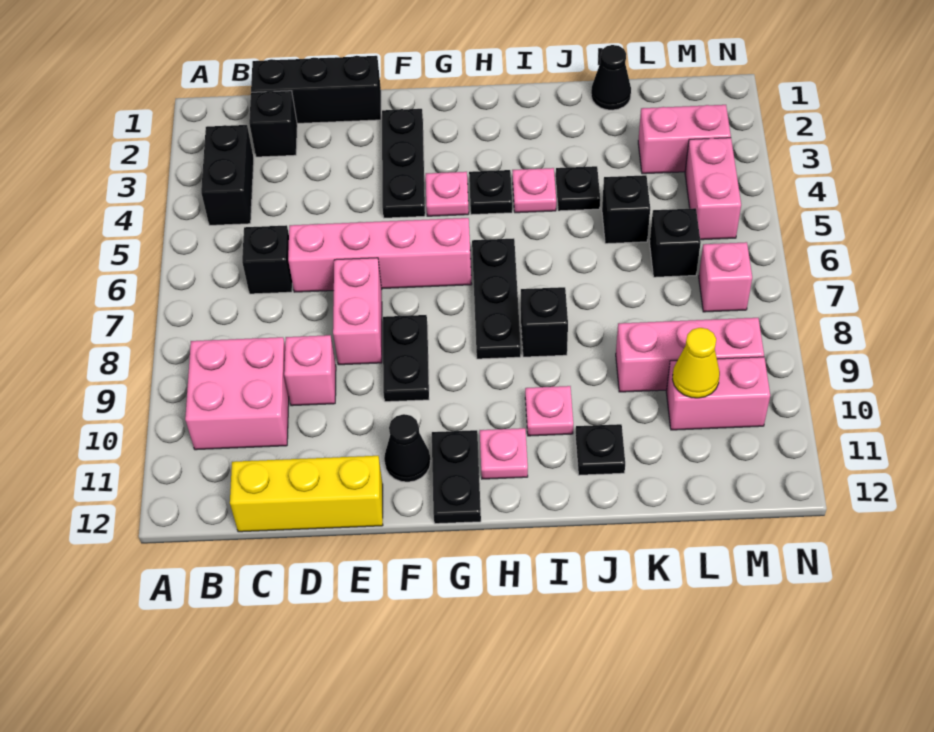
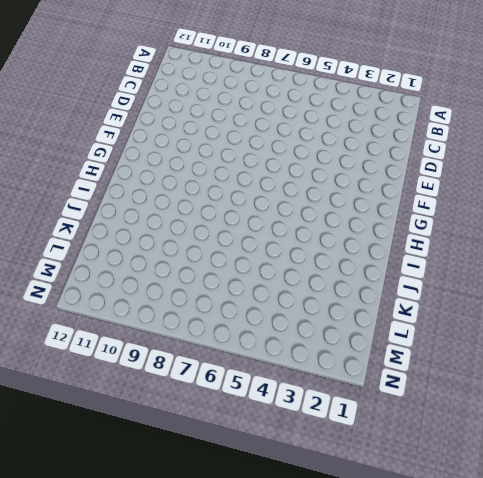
none -> black 1x2 brick [201,125,254,225]
none -> pink 2x2 brick [185,337,289,450]
none -> black 1x3 brick [251,56,381,123]
none -> black 1x1 brick [249,91,297,157]

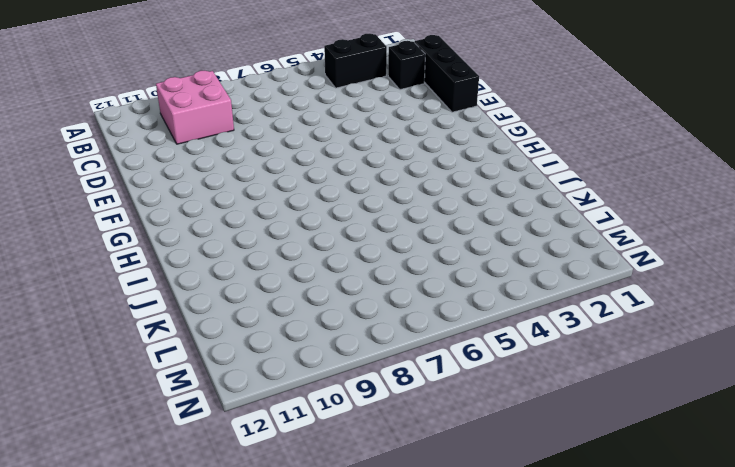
none -> black 1x1 brick [242,225,292,294]
none -> yellow 1x3 brick [230,456,383,532]
none -> pink 1x4 brick [288,218,472,292]
none -> pink 1x1 brick [284,335,336,406]

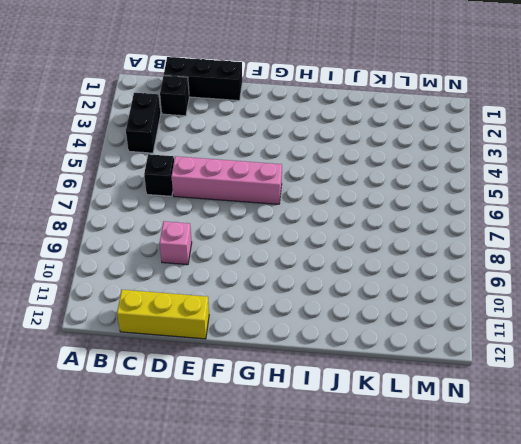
none -> pink 2x2 brick [185,337,289,450]
none -> pink 1x2 brick [333,258,382,365]
none -> black 1x3 plate [382,109,425,218]
none -> black 1x2 plate [383,315,429,402]

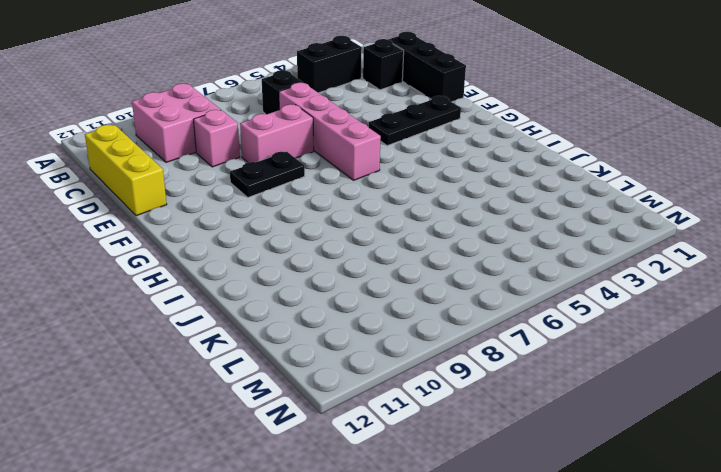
none -> black 1x1 cone [384,414,431,482]
none -> pink 1x1 plate [426,172,469,216]
none -> black 1x2 plate [432,430,481,524]
none -> black 1x1 plate [469,170,512,215]

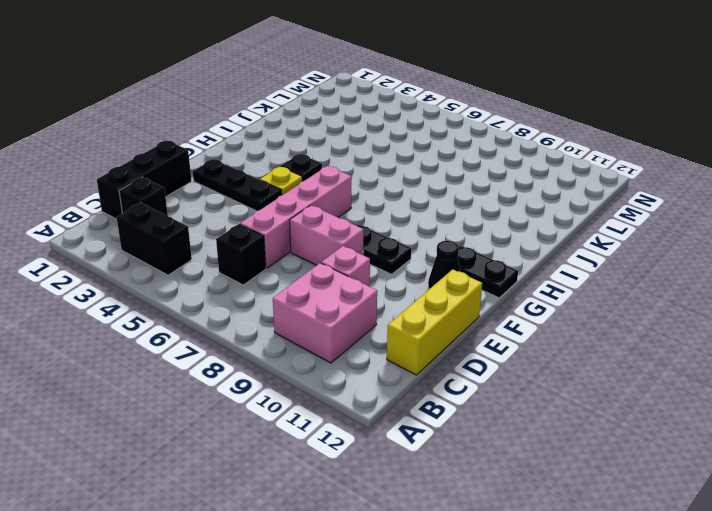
yellow 1x1 plate [260,167,302,195] -> pink 1x1 plate [426,172,469,216]
none -> black 1x3 plate [472,238,521,359]
none -> pink 1x1 plate [480,428,528,479]
none -> pink 1x1 plate [512,168,556,213]
none -> black 1x1 brick [521,287,568,357]

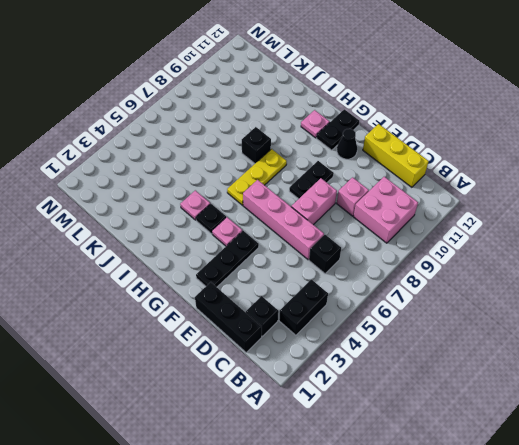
yellow 1x3 plate [227,149,287,205] -> black 1x3 plate [472,238,521,359]
none -> pink 1x1 plate [525,386,573,436]
none -> black 1x1 plate [556,166,600,211]
none -> black 1x1 plate [575,424,625,475]
none -> black 1x1 cone [591,45,631,110]

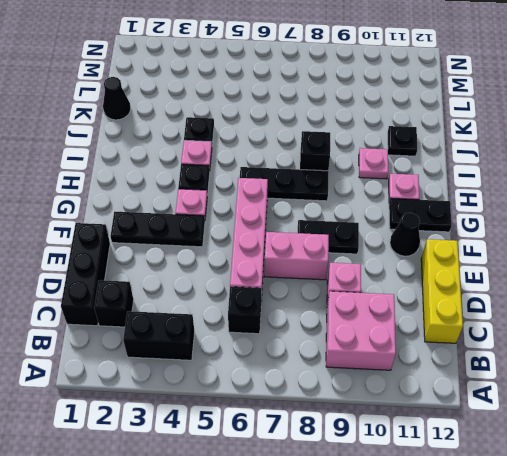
none -> black 1x1 brick [602,175,650,244]
none -> pink 1x3 brick [616,318,764,392]
none -> pink 1x2 brick [638,105,731,174]
none -> black 1x1 brick [650,208,701,277]

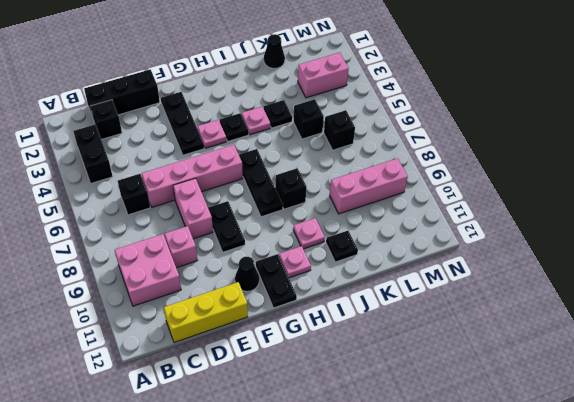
none -> pink 1x2 brick [666,357,770,430]
none -> pink 1x2 brick [685,138,741,240]
none -> pink 1x1 brick [699,242,752,312]
none -> yellow 1x1 cone [672,328,720,398]

